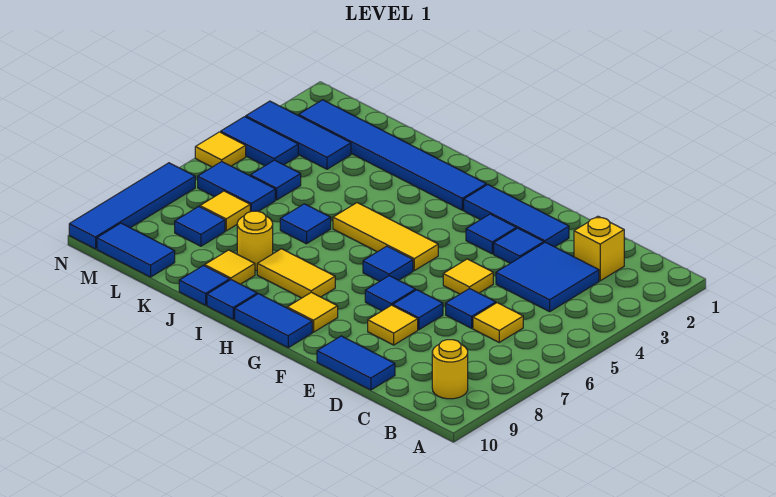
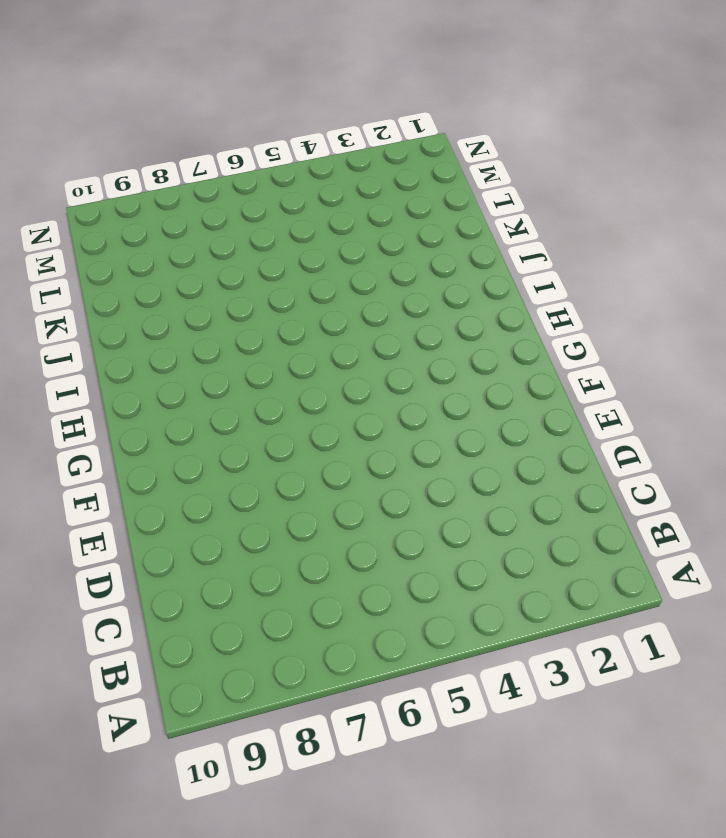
none -> yellow 1x1 round brick [432,340,468,399]
none -> yellow 1x1 brick [574,216,624,281]
none -> blue 2x2 tile [496,242,599,312]
none -> yellow 1x1 tile [473,303,523,342]

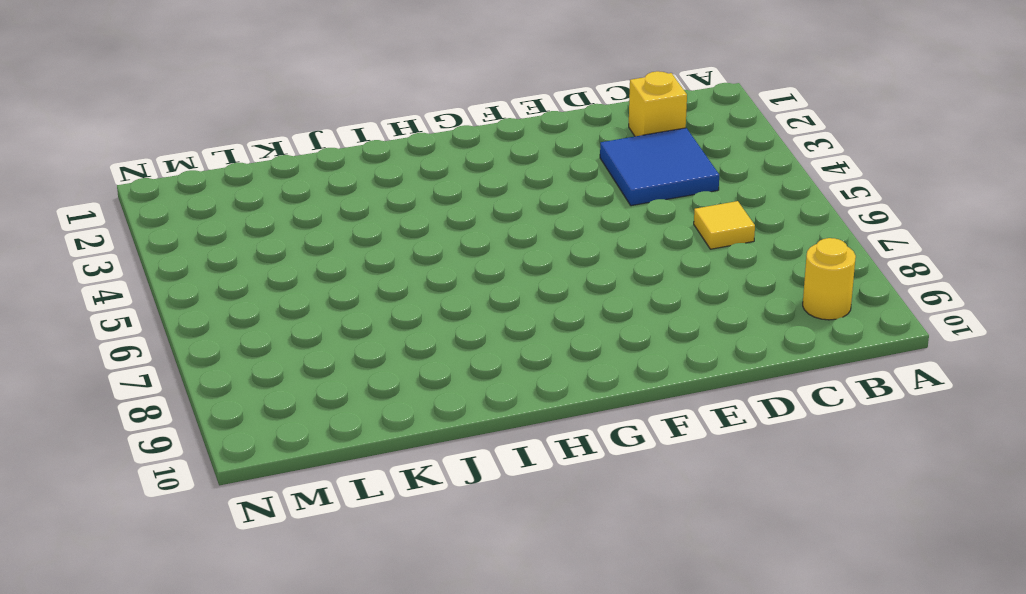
none -> blue 1x1 tile [446,288,496,328]
none -> blue 1x2 tile [317,336,395,390]
none -> blue 1x3 tile [464,185,569,247]
none -> blue 1x1 tile [494,228,544,263]

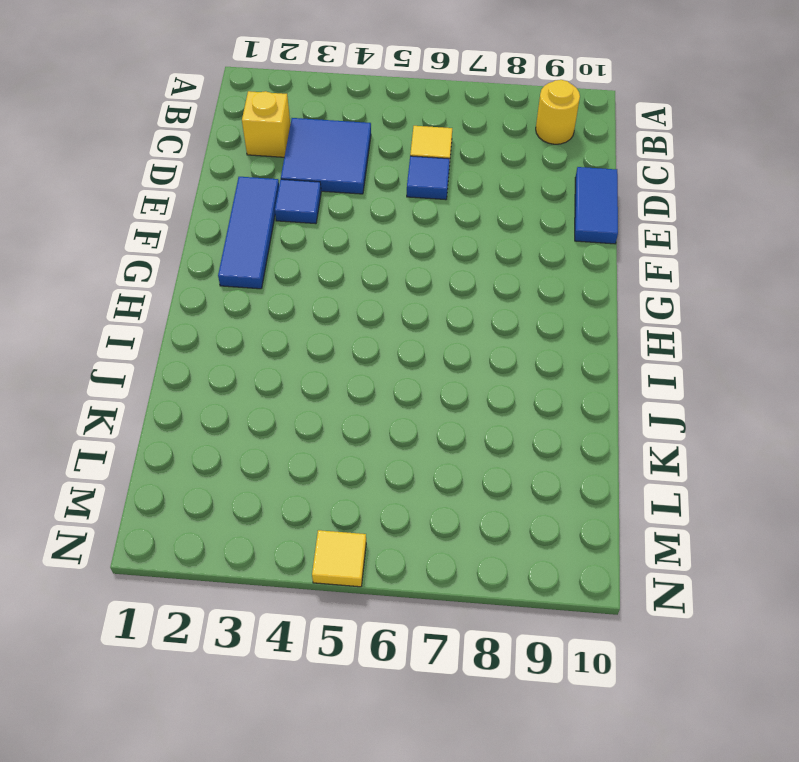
none -> yellow 1x1 tile [443,259,493,294]
none -> blue 1x1 tile [393,290,443,330]
none -> yellow 1x1 tile [368,305,418,345]
none -> blue 1x1 tile [466,214,516,254]

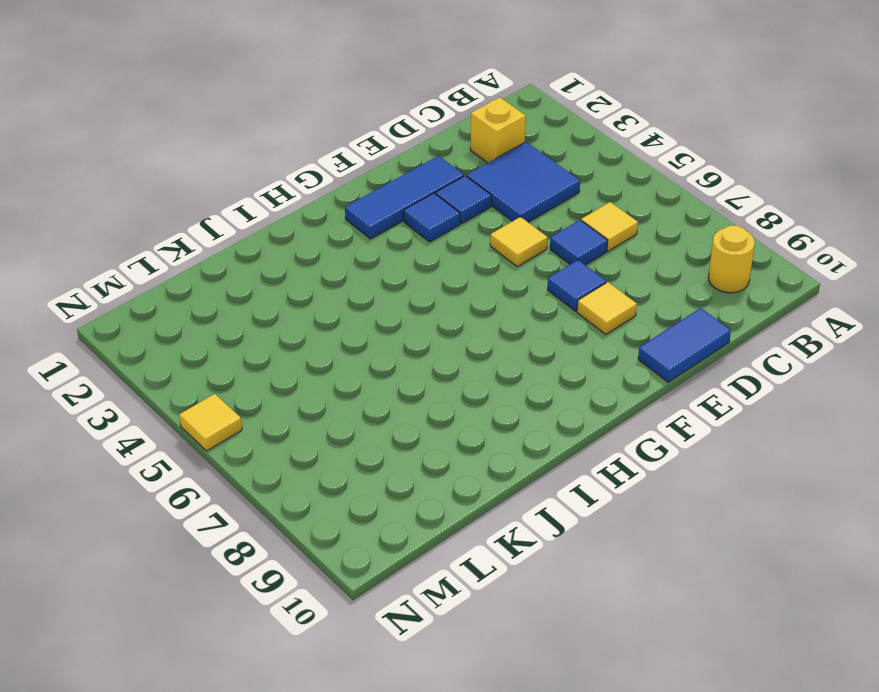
none -> blue 1x1 tile [365,276,415,311]
none -> yellow 1x3 tile [333,203,438,271]
none -> blue 1x1 tile [363,246,413,281]
none -> yellow 1x1 tile [287,292,338,332]

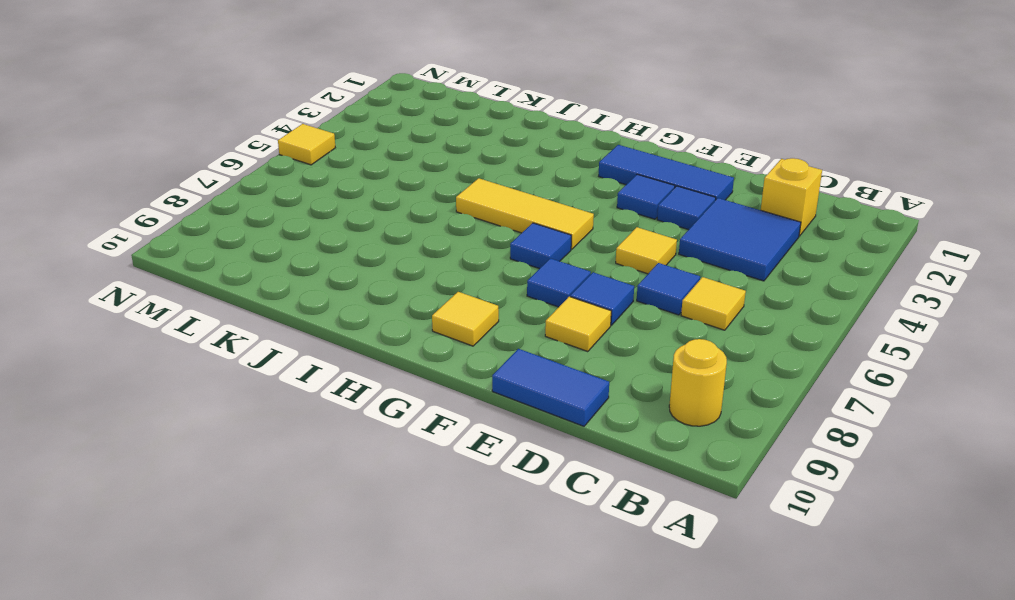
none -> blue 1x2 tile [235,294,312,348]
none -> blue 1x6 tile [299,100,486,210]
none -> yellow 1x2 tile [257,249,335,298]
none -> blue 1x1 tile [207,280,257,319]

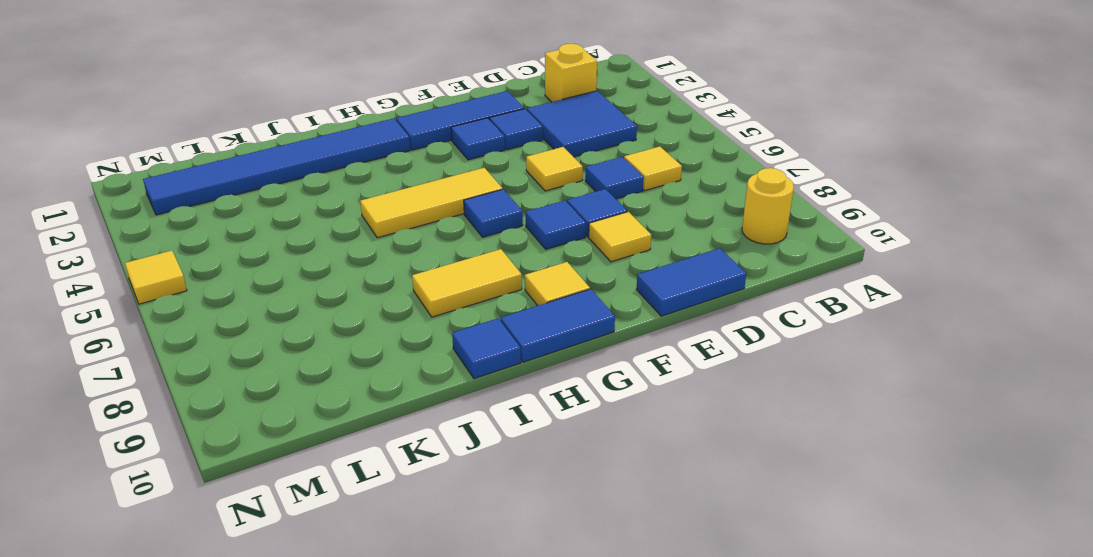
none -> blue 1x1 tile [280,204,331,244]
none -> yellow 1x1 round brick [237,211,273,270]
none -> yellow 1x1 tile [205,250,255,284]
none -> blue 1x1 tile [179,266,230,305]

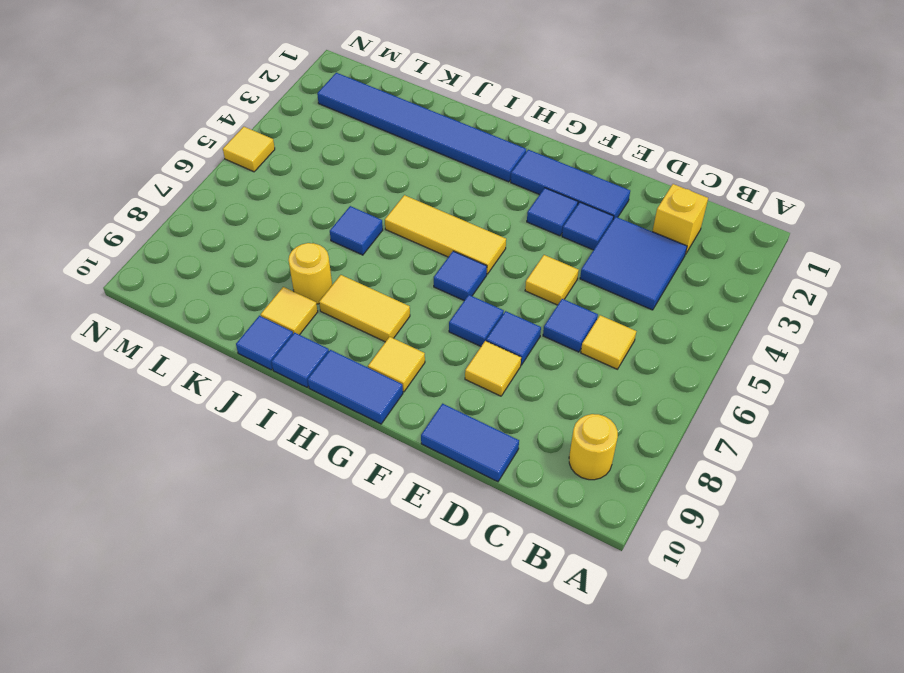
none -> blue 1x3 tile [246,101,351,169]
none -> blue 1x1 tile [250,160,301,200]
none -> blue 1x2 tile [198,162,275,212]
none -> yellow 1x1 tile [200,191,250,231]

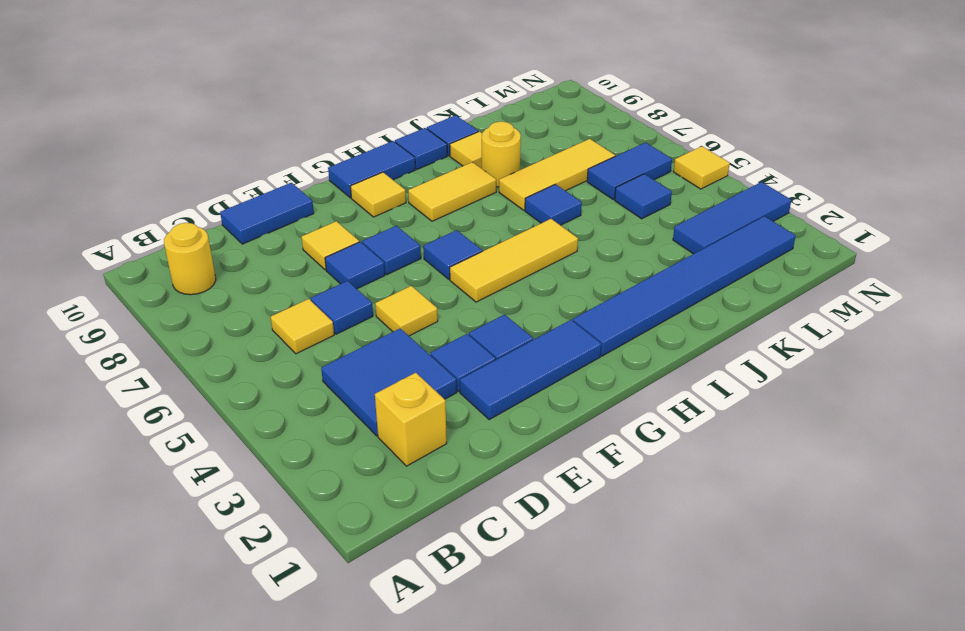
yellow 1x3 tile [499,139,615,210] -> yellow 1x1 tile [200,191,250,231]
none -> blue 1x1 tile [175,207,225,246]
none -> blue 1x2 tile [97,223,175,277]
none -> blue 1x2 tile [221,117,298,166]
none -> blue 1x4 tile [69,163,195,249]

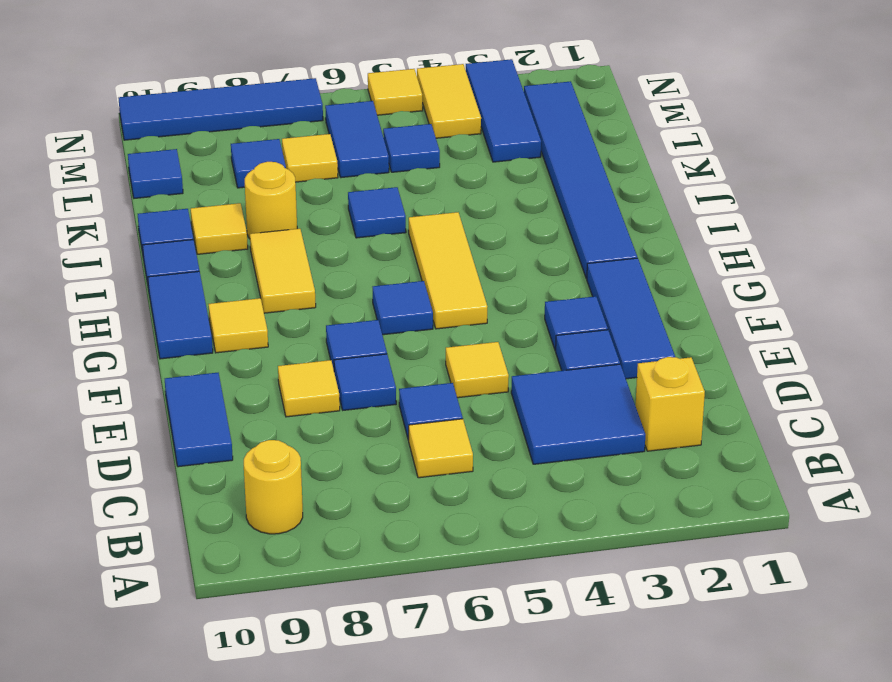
blue 1x1 tile [128,149,183,198] -> blue 1x2 tile [97,223,175,277]
yellow 1x2 tile [417,64,481,138] -> blue 1x2 tile [221,117,298,166]

